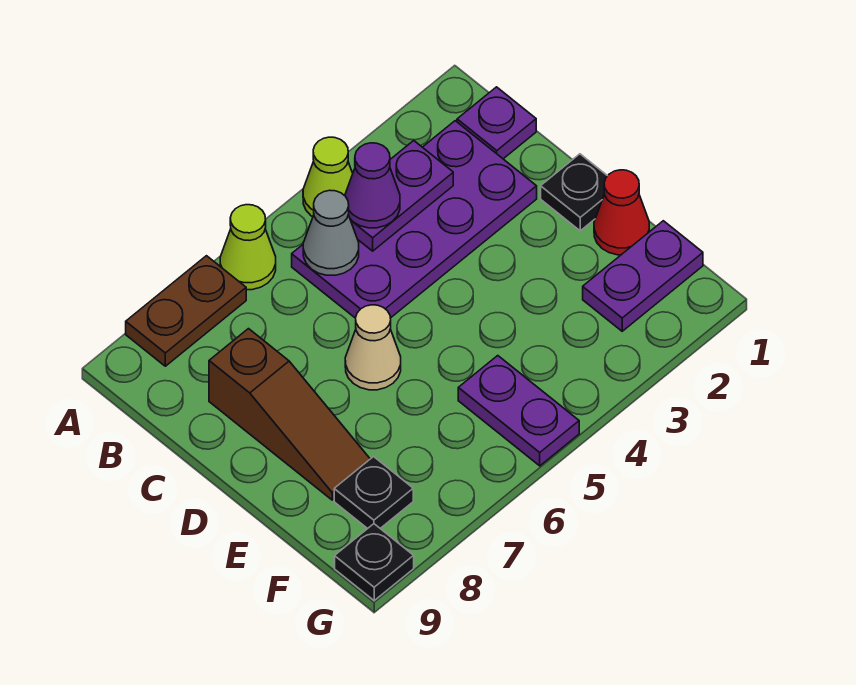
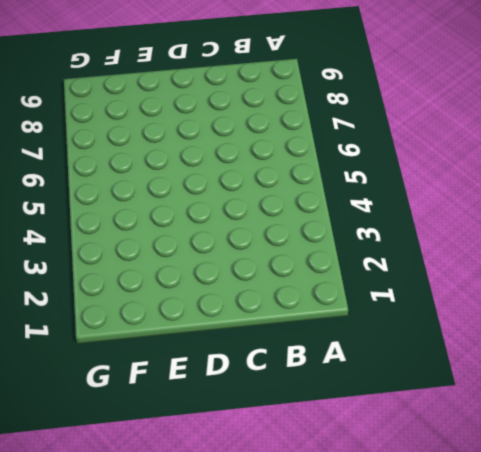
none -> lime 1x1 cone [303,137,353,217]
none -> lime 1x1 cone [220,205,276,290]
none -> brown 1x2 plate [126,256,246,366]

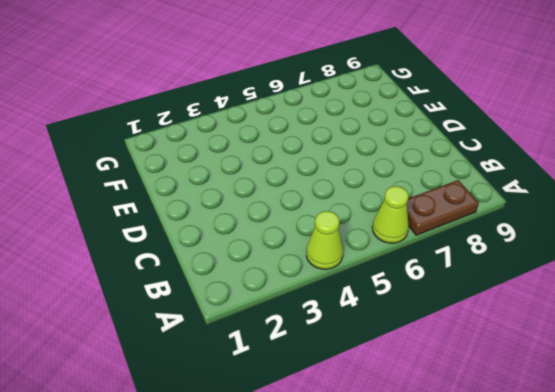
none -> purple 1x1 plate [457,87,536,159]
none -> purple 2x4 plate [292,121,537,318]
none -> brown 1x3 slope [209,329,370,500]

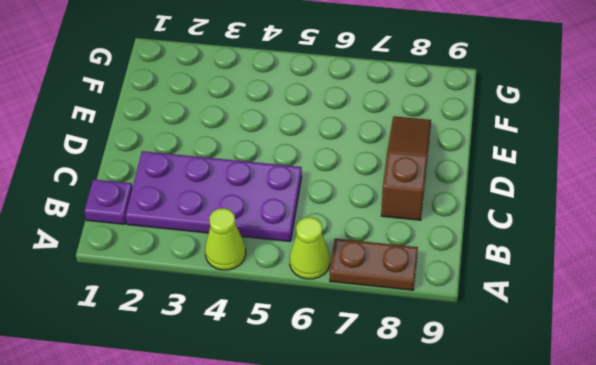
none -> black 1x1 plate [541,154,607,231]
none -> tan 1x1 cone [345,305,401,390]
none -> red 1x1 cone [594,170,649,255]

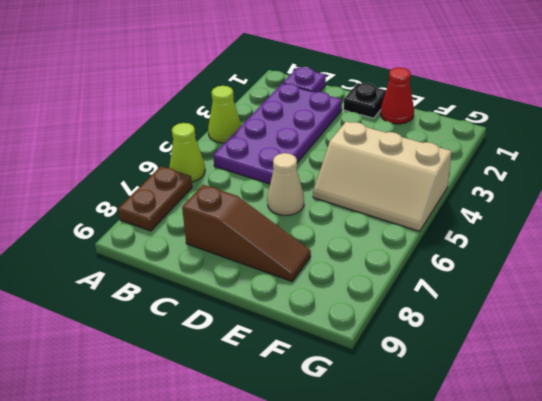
tan 2x3 slope [313,122,452,231] -> purple 1x2 plate [458,356,579,466]
none -> purple 1x2 plate [583,221,703,331]
none -> black 1x1 plate [334,457,413,529]
none -> black 1x1 plate [335,524,414,601]

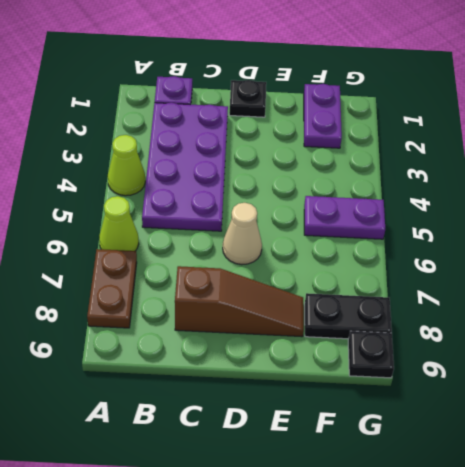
black 1x2 plate [305,293,392,339] -> black 1x1 plate [334,457,413,529]
none -> red 1x1 cone [594,170,649,255]
none -> purple 1x2 plate [350,141,453,251]
none -> grey 1x1 cone [303,190,359,275]

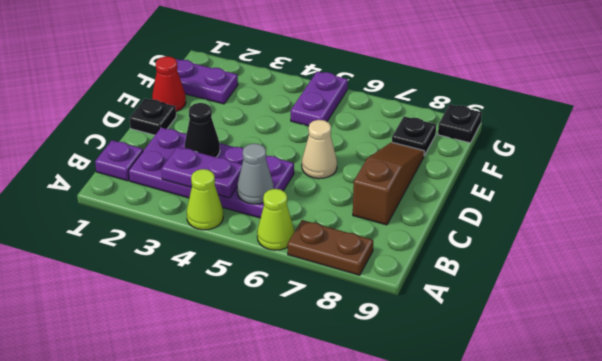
black 1x1 cone [185,103,220,157] -> none
none -> purple 1x1 cone [345,143,400,228]

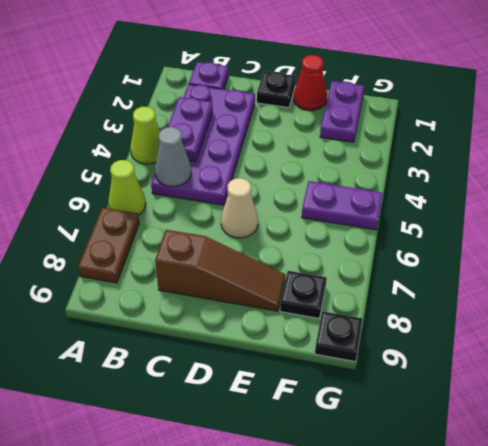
none -> purple 1x1 cone [345,143,400,228]

